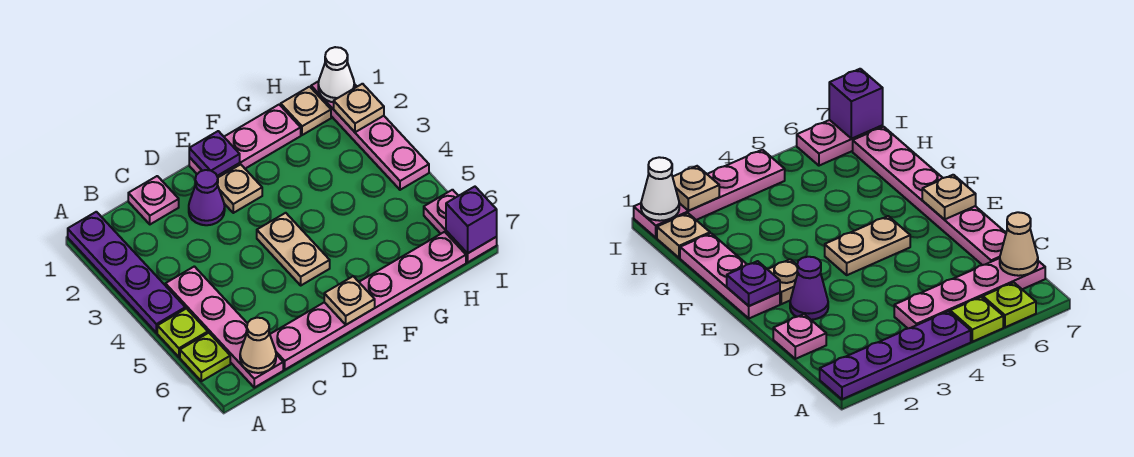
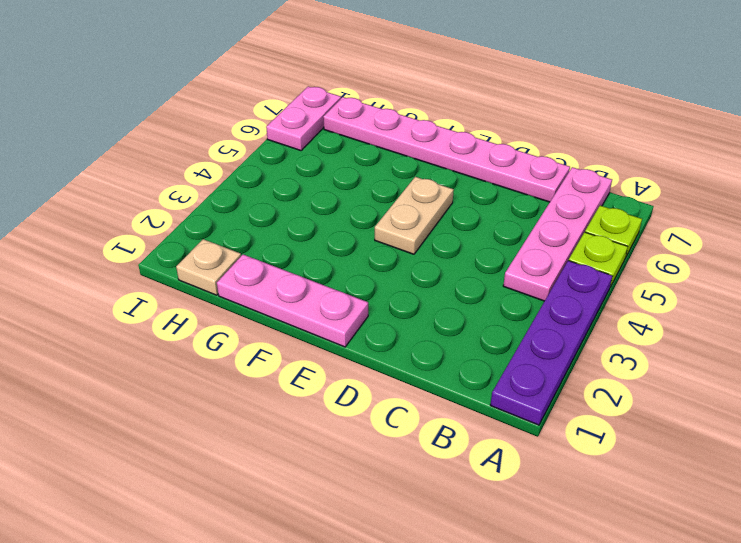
none -> pink 1x1 plate [128,176,179,224]
none -> purple 1x1 cone [189,170,225,225]
none -> tan 1x1 plate [218,164,262,213]

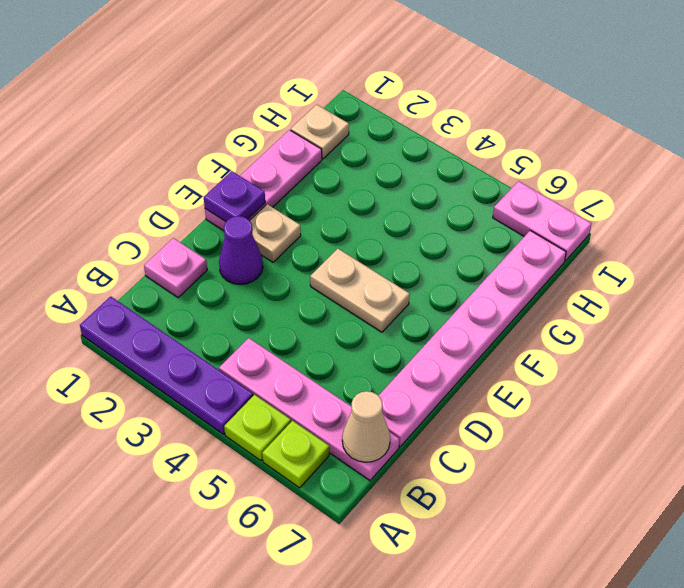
none -> pink 1x4 plate [311,81,429,190]
none -> tan 1x1 plate [324,276,375,325]
none -> white 1x1 cone [318,47,354,102]

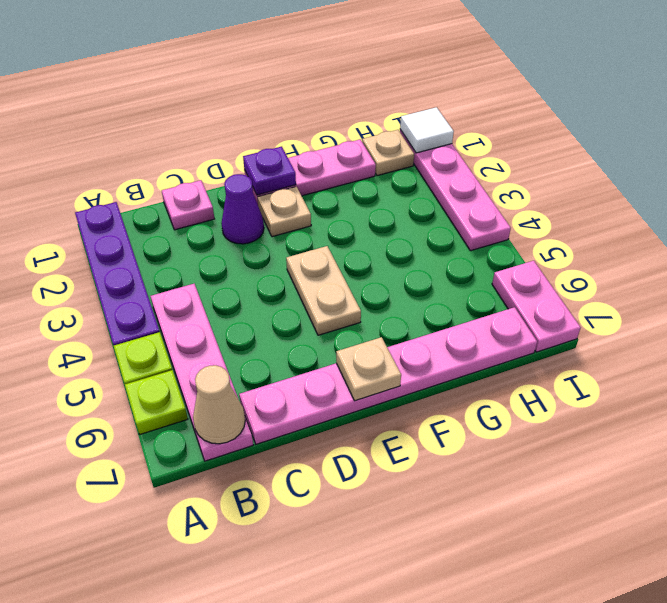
white 1x1 tile [400,107,454,153] -> white 1x1 cone [318,47,354,102]
none -> tan 1x1 plate [334,84,384,132]
none -> purple 1x1 brick [446,187,497,254]

